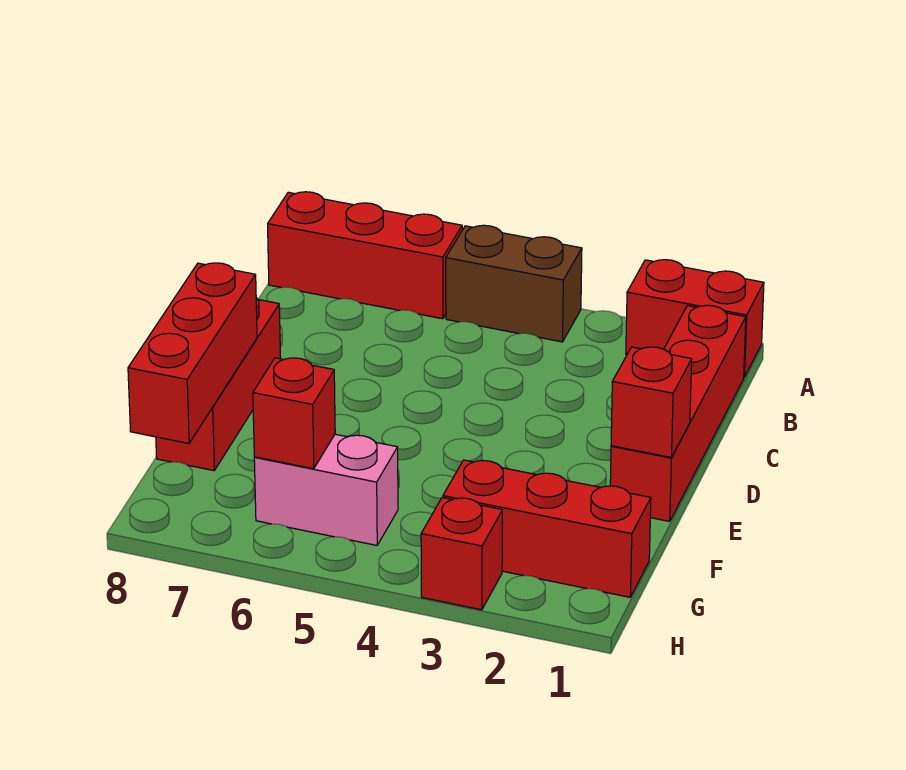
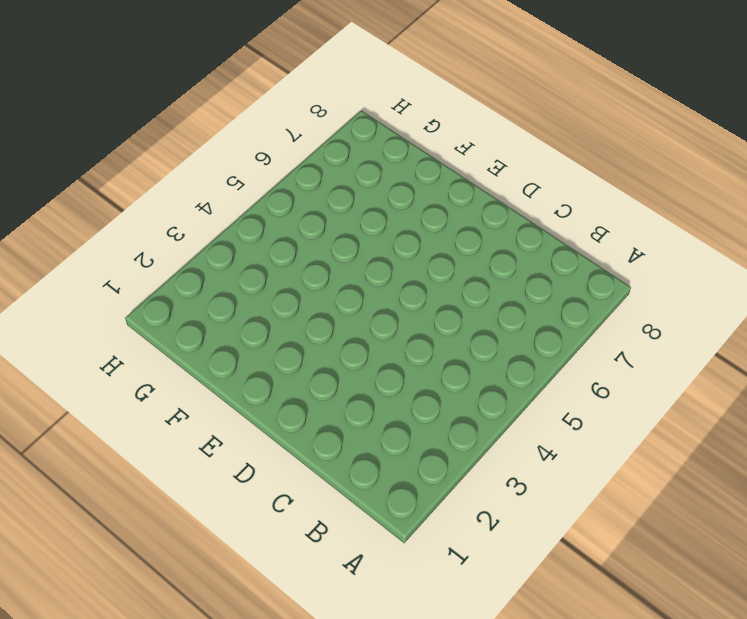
none -> red 1x2 brick [626,260,764,377]
none -> brown 1x2 brick [446,225,582,342]

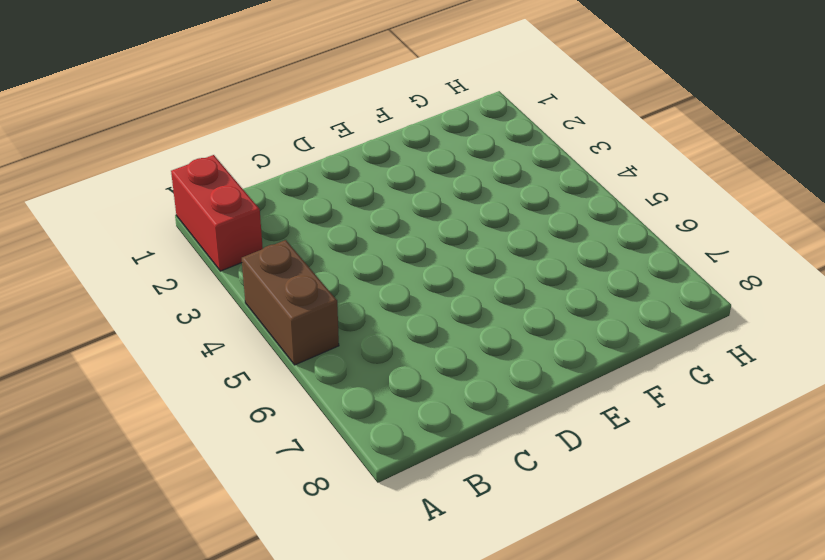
none -> red 1x3 brick [268,192,462,319]
none -> red 1x4 brick [610,305,746,521]

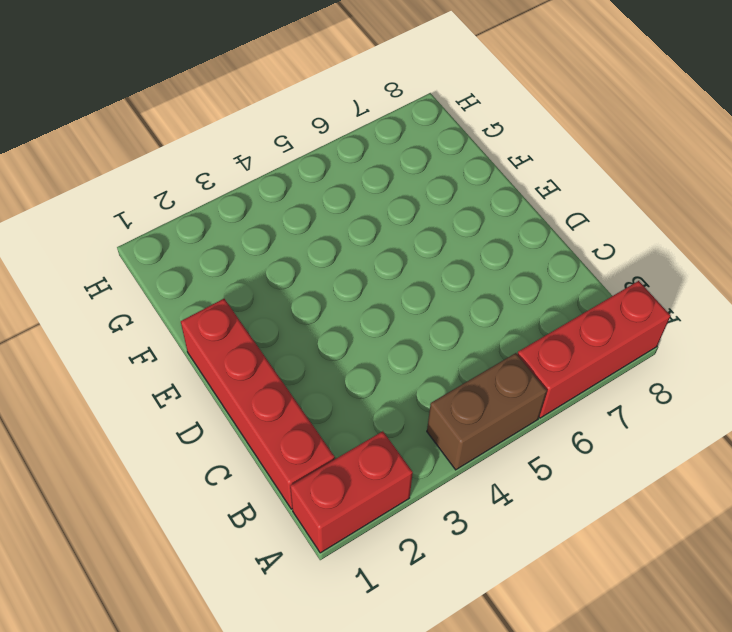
none -> red 1x3 brick [156,298,281,471]
none -> red 1x3 brick [443,460,651,597]

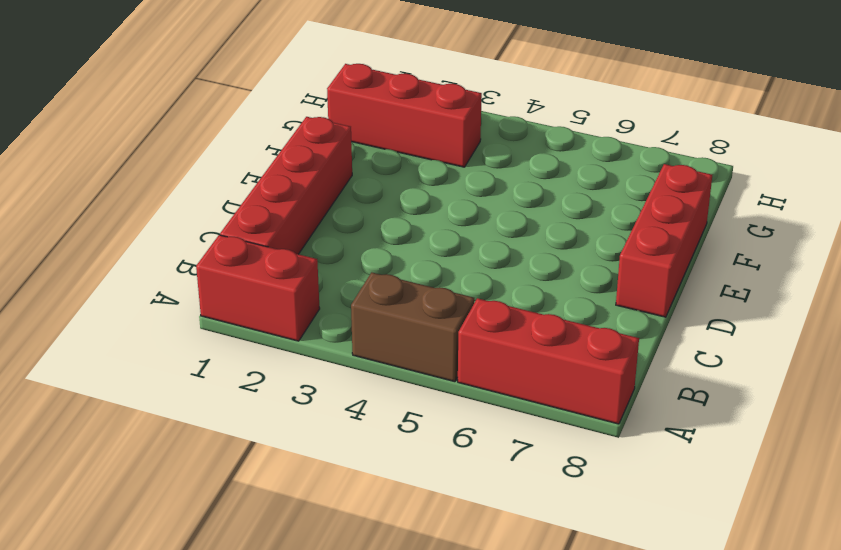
none -> pink 1x2 brick [254,434,398,545]
none -> red 1x1 brick [421,497,502,610]

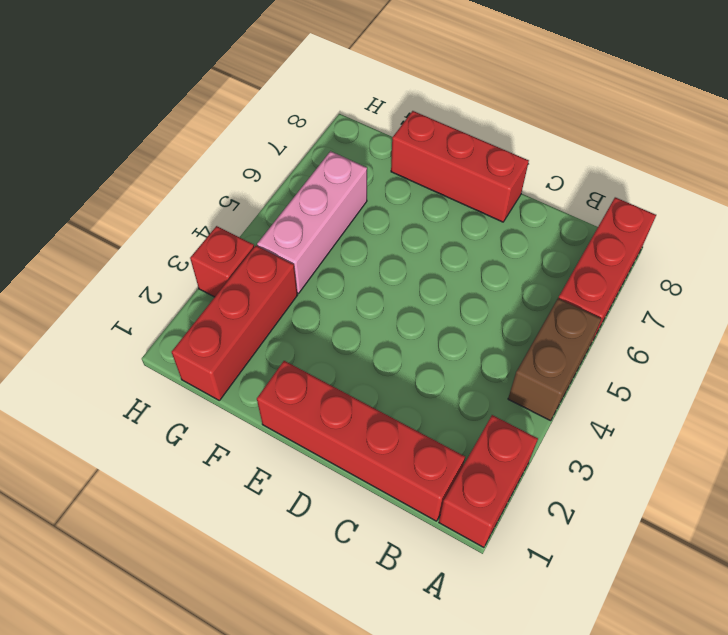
pink 1x3 brick [257,151,367,293] -> pink 1x2 brick [254,434,398,545]
none -> red 1x1 brick [611,347,692,457]
none -> red 1x3 brick [128,263,257,444]

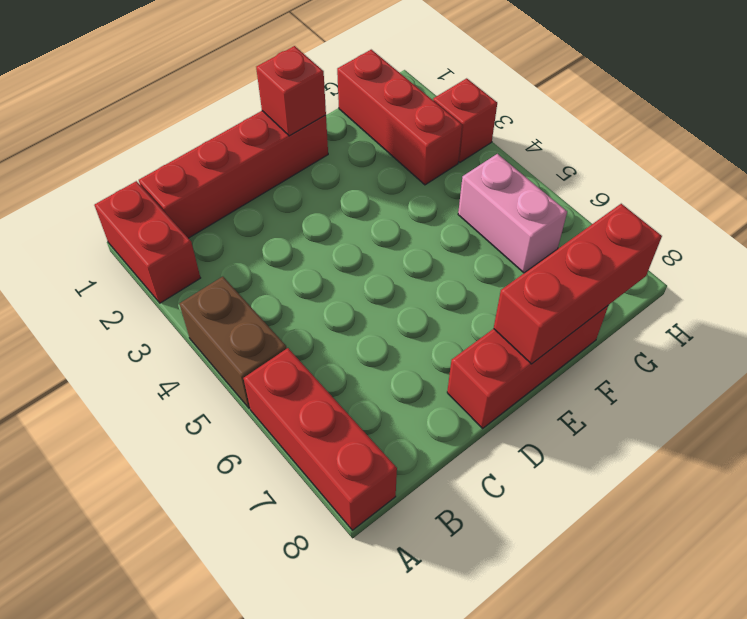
none -> red 1x1 brick [253,358,335,469]

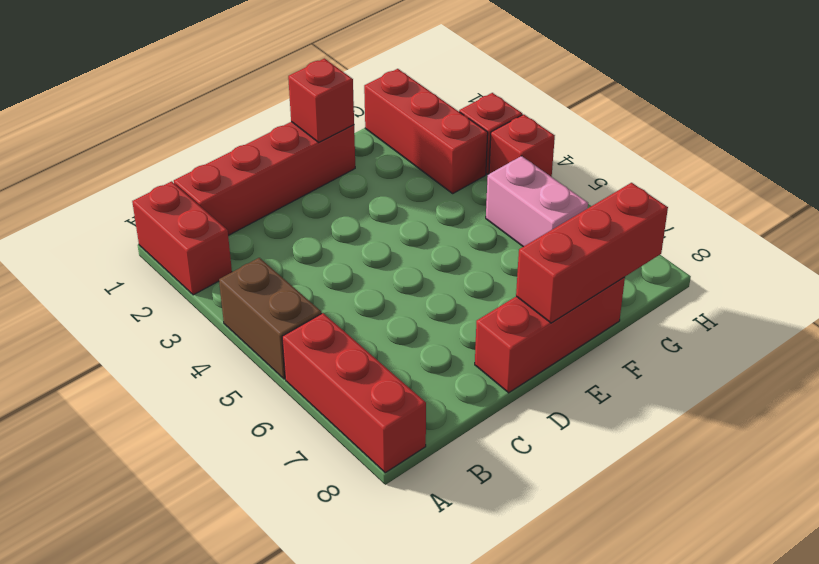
red 1x1 brick [489,114,555,177] -> red 1x1 brick moved to [253,358,335,469]

